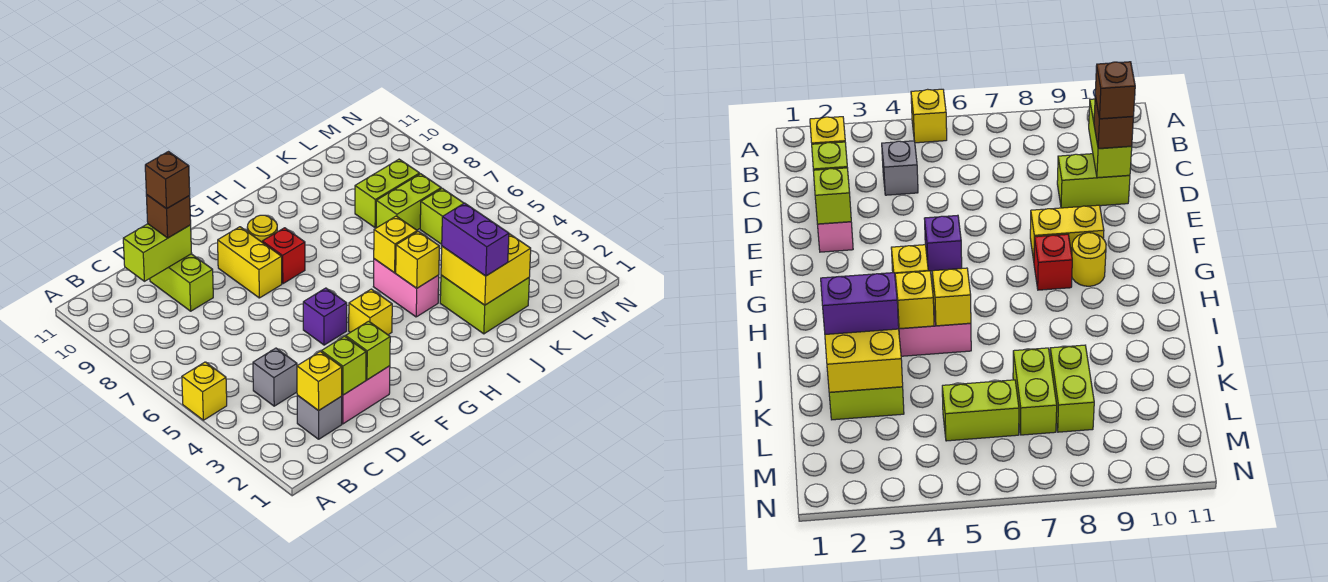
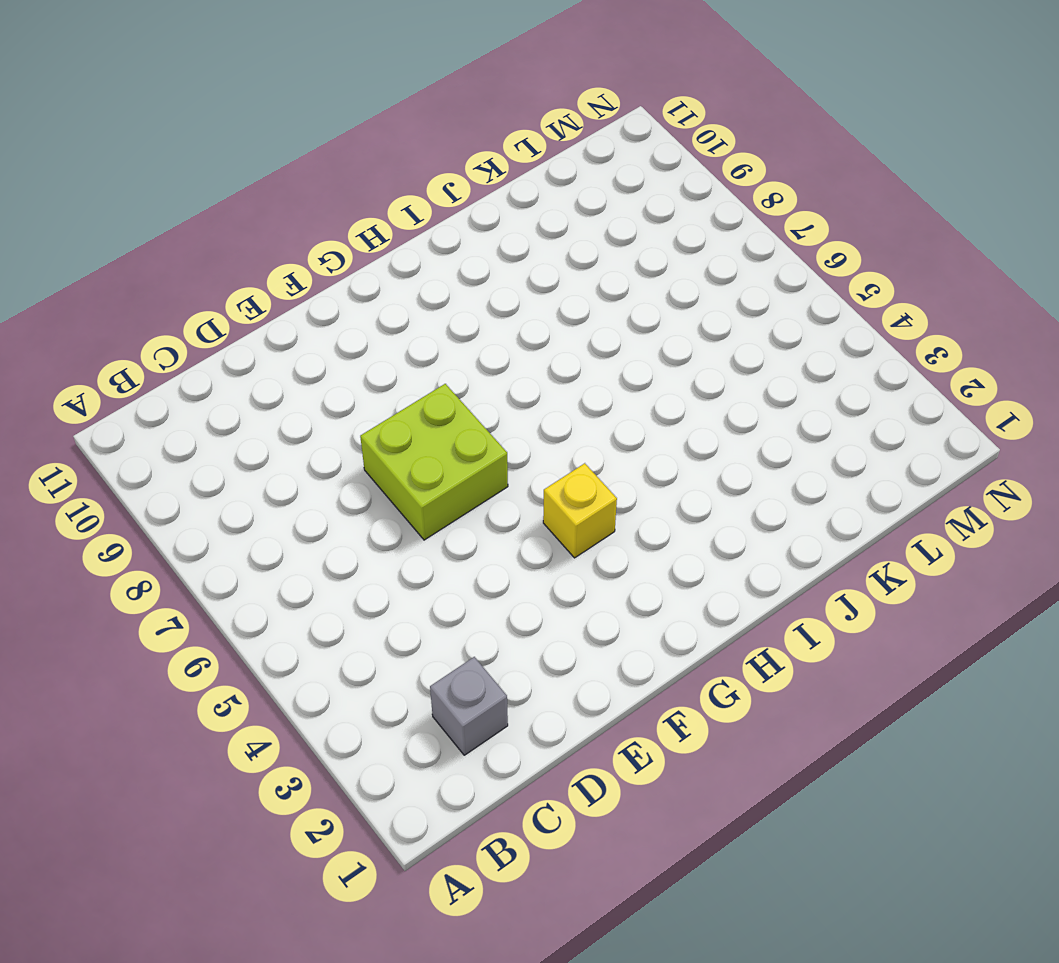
lime 2x2 brick [360,384,508,540] -> lime 2x2 brick moved to [440,275,529,334]
none -> yellow 1x1 brick [182,362,227,420]
none -> grey 1x1 brick [253,348,297,406]
none -> pink 1x2 brick [342,366,390,424]

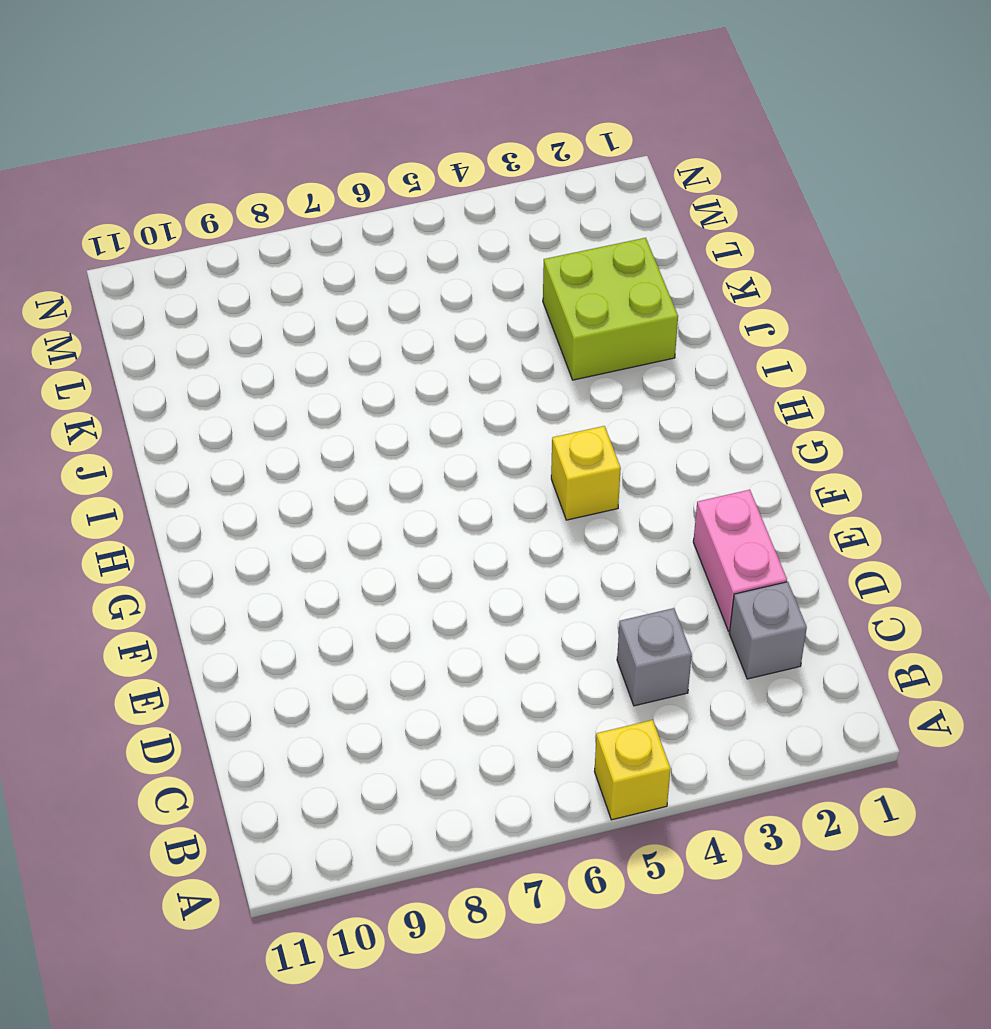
none -> lime 1x2 brick [150,254,213,311]
none -> purple 1x1 brick [303,288,347,345]
none -> yellow 1x2 brick [218,227,282,298]

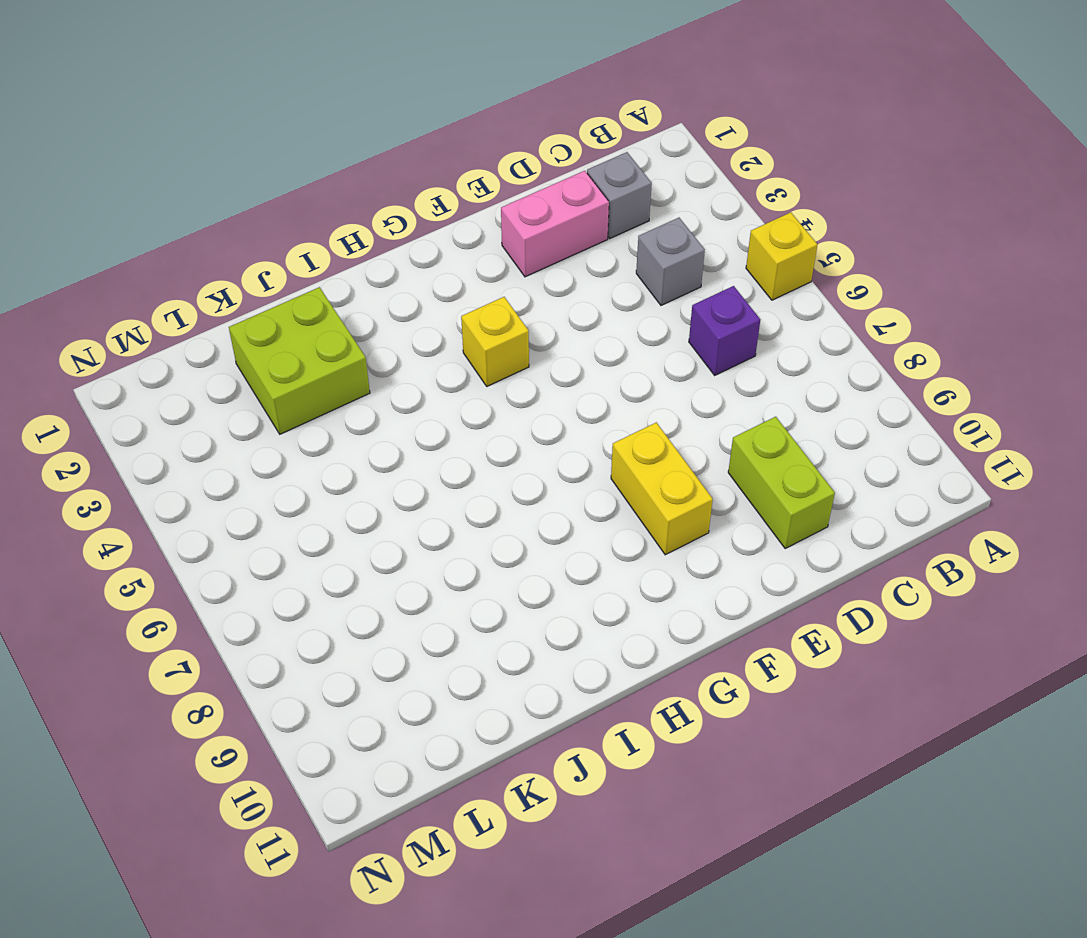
purple 1x1 brick [689,286,760,375] -> purple 1x1 brick moved to [303,288,347,345]
none -> red 1x1 brick [262,228,305,284]
none -> yellow 1x1 round brick [247,215,277,242]
none -> pink 1x2 brick [373,259,439,317]

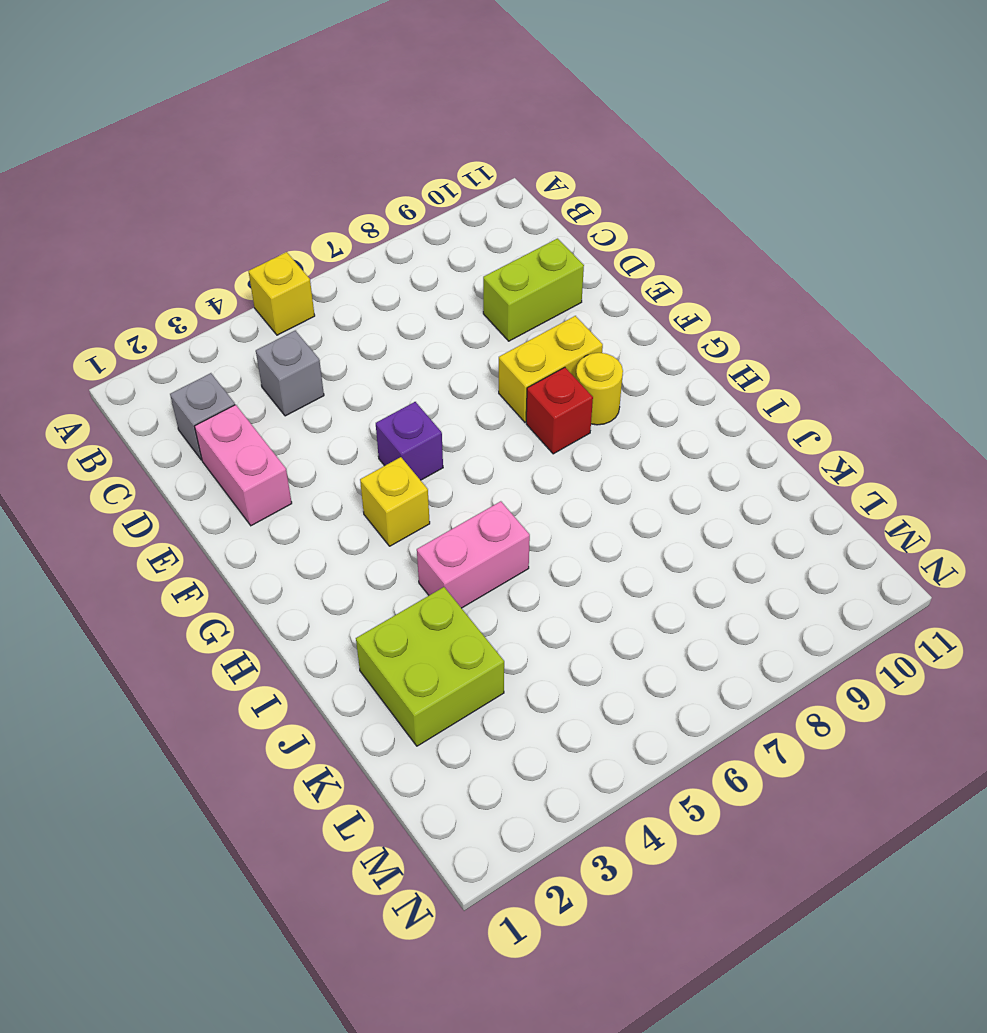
none -> lime 1x2 brick [376,174,441,230]
none -> lime 1x2 brick [355,159,420,228]
none -> lime 1x2 brick [420,188,464,244]

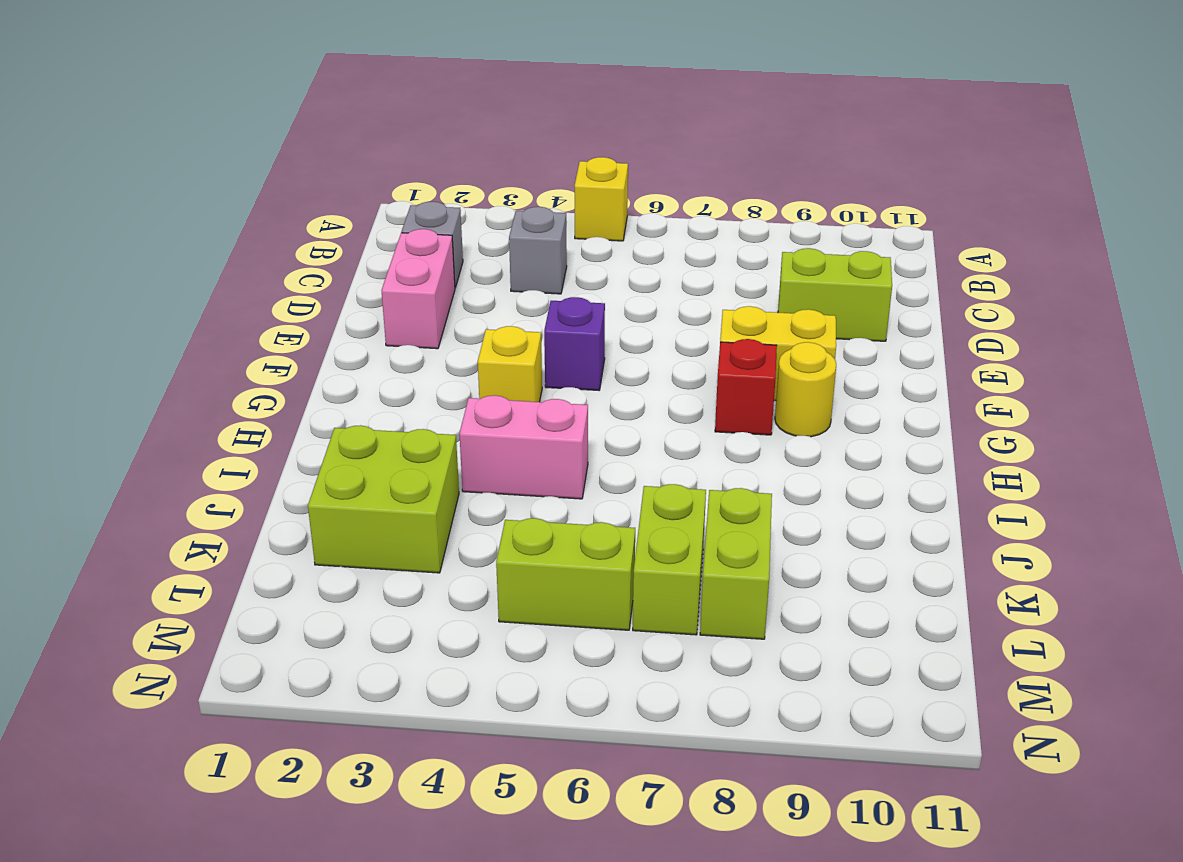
none -> yellow 1x1 brick [297,351,342,411]
none -> lime 1x2 brick [123,224,192,281]
none -> lime 1x1 brick [321,336,366,395]

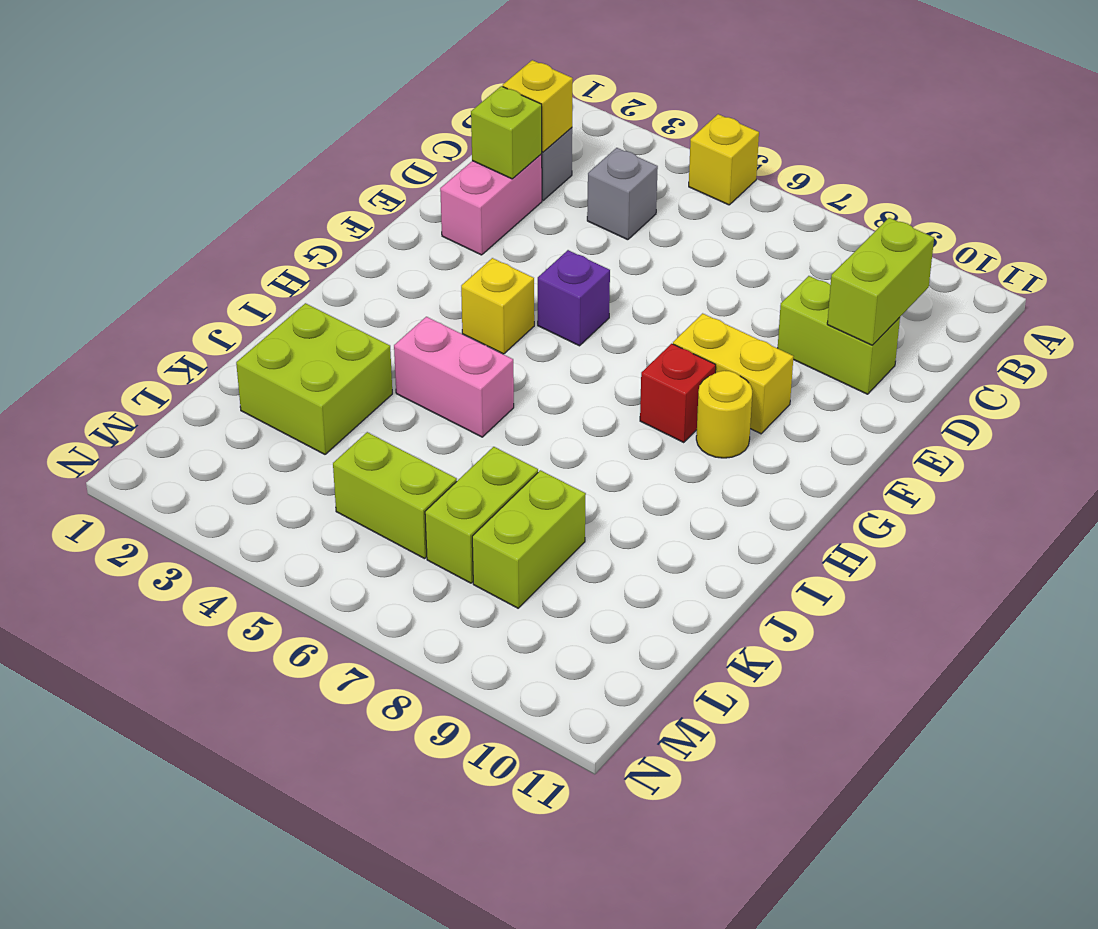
none -> lime 1x1 brick [346,321,390,380]
none -> yellow 1x1 brick [396,231,439,288]
none -> yellow 1x1 brick [374,216,417,273]

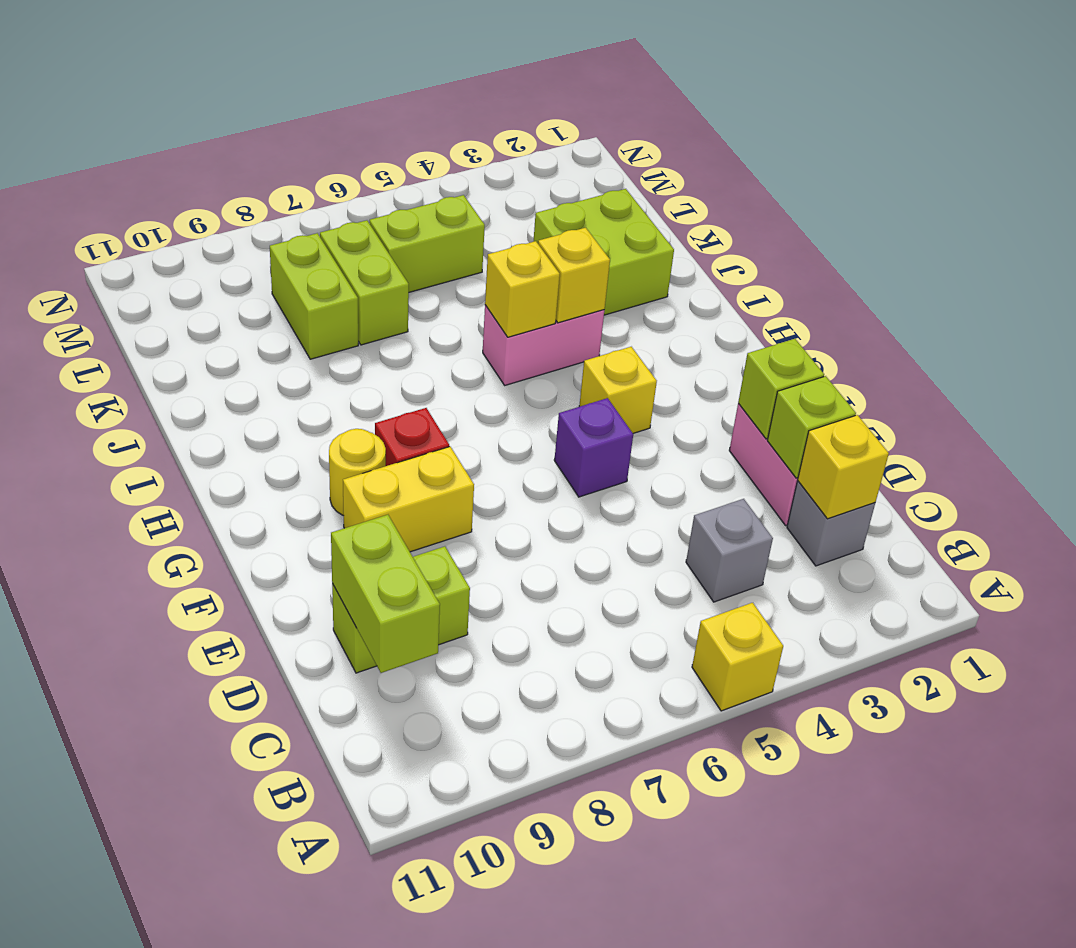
none -> yellow 2x2 brick [441,234,531,305]
none -> brown 1x1 brick [146,195,191,238]
none -> purple 1x2 brick [442,203,509,276]

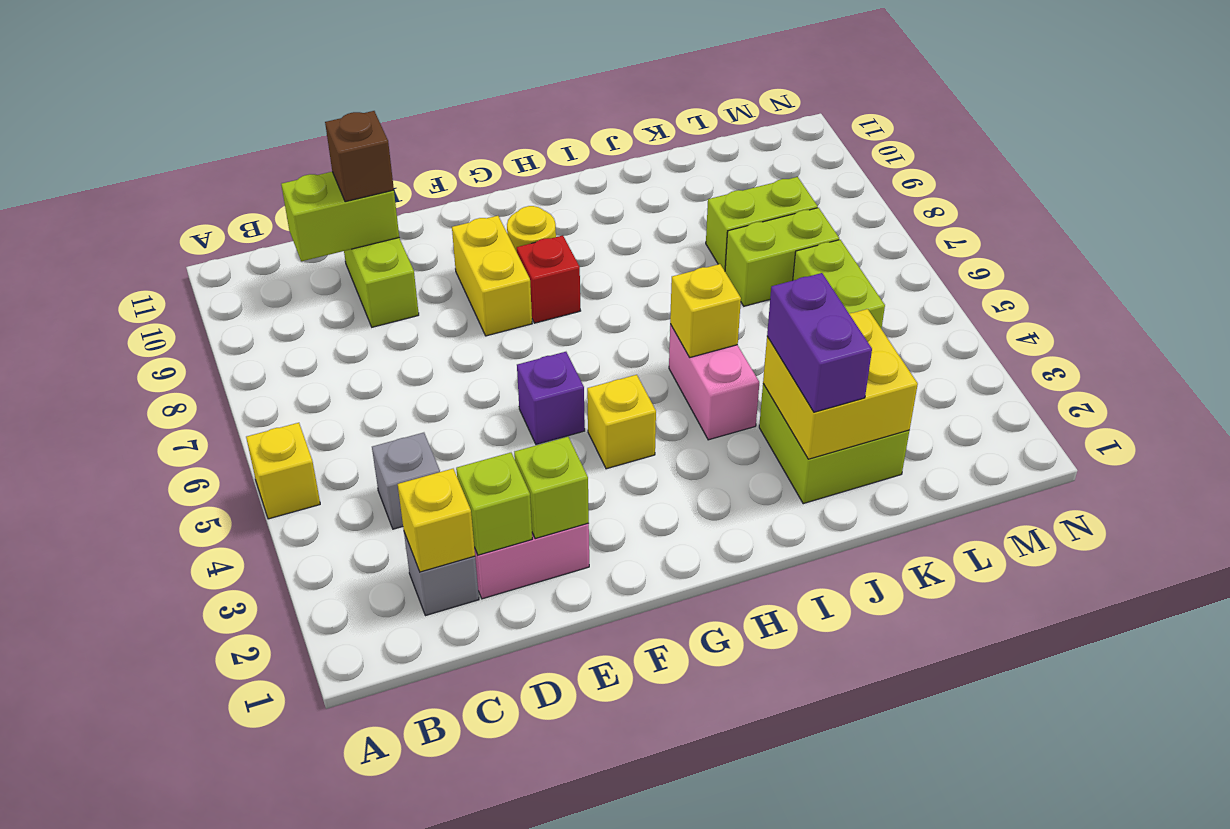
none -> yellow 1x1 brick [396,231,439,288]
none -> brown 1x1 brick [145,152,190,209]

